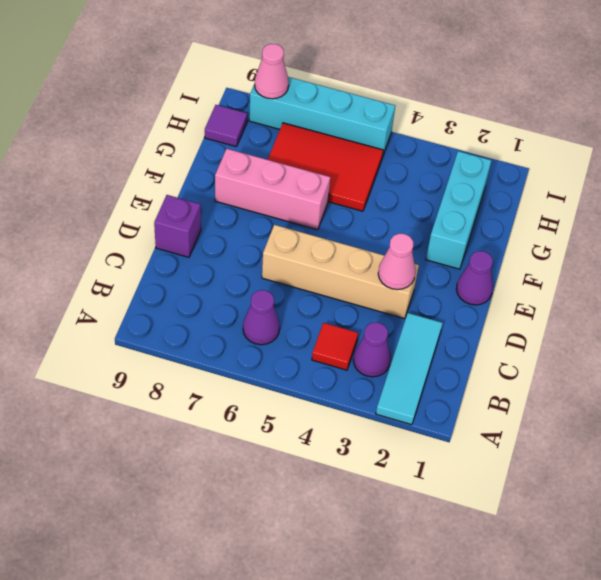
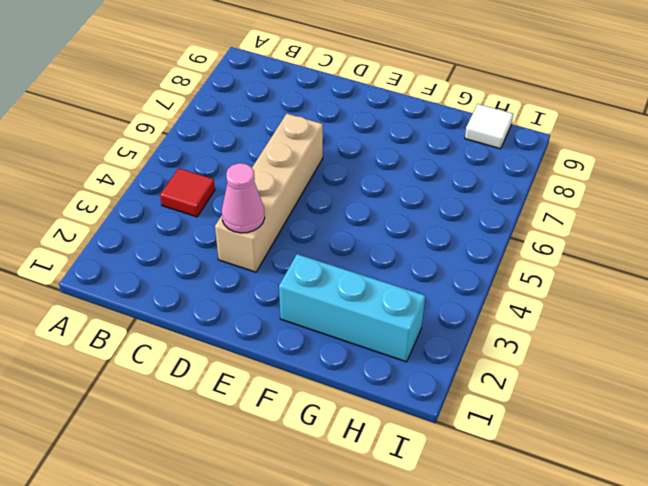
white 1x1 tile [465,104,513,149] -> purple 1x1 tile [205,105,247,147]
none -> cyan 1x3 tile [376,313,443,425]
none -> purple 1x1 cone [353,322,391,377]
none -> purple 1x1 cone [243,290,280,345]

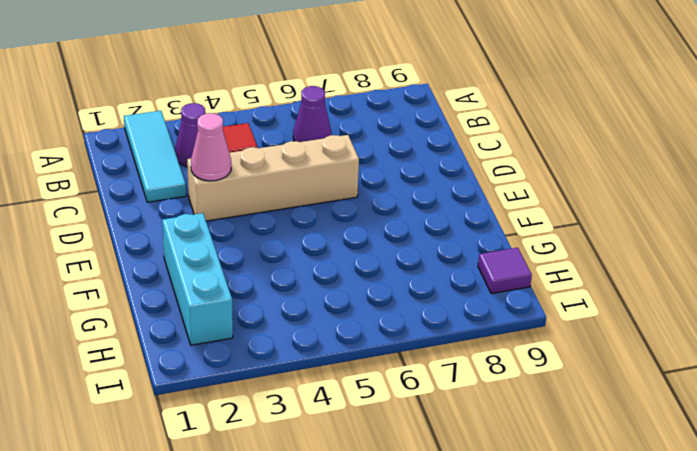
none -> purple 1x1 brick [154,195,201,257]
none -> purple 1x1 cone [456,251,493,305]
none -> pink 1x3 brick [215,149,330,230]

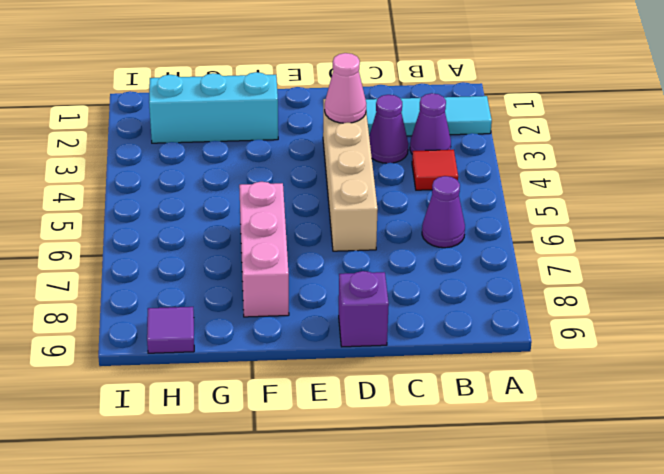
purple 1x1 cone [369,95,408,163] -> purple 1x1 cone moved to [456,251,493,305]
none -> red 2x3 tile [268,123,383,211]
none -> cyan 1x4 brick [249,77,395,157]
none -> pink 1x1 cone [255,44,289,99]

